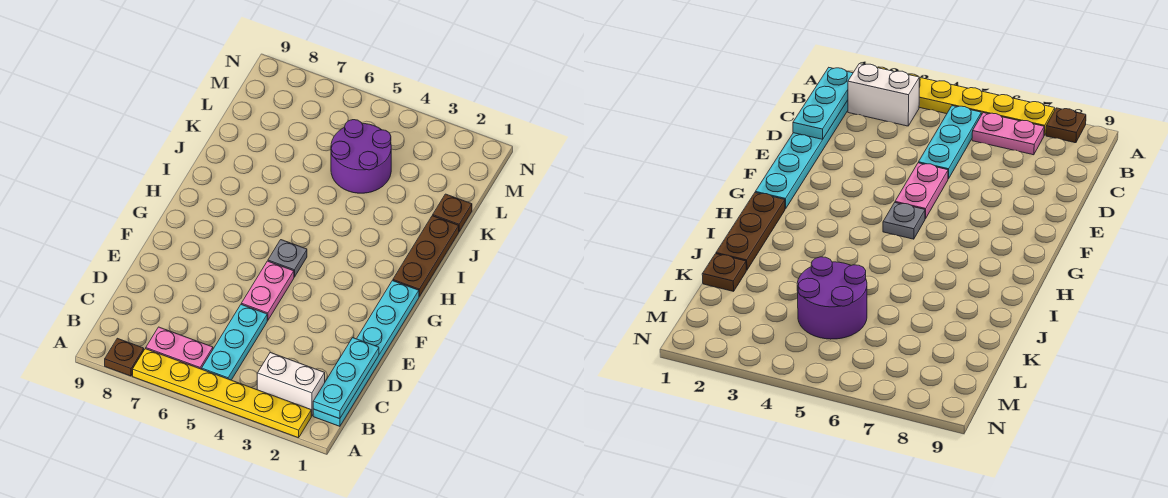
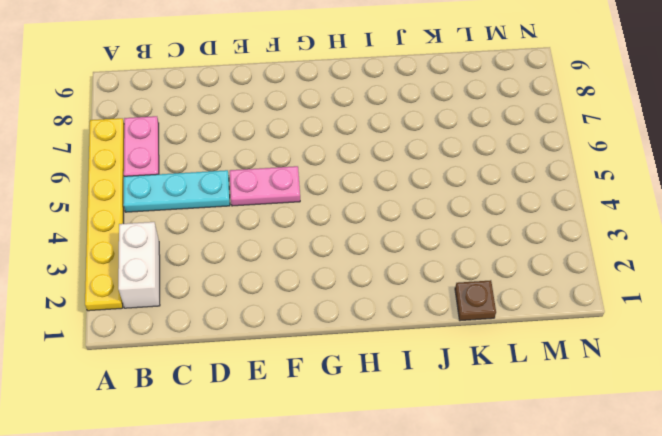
none -> brown 1x1 plate [105,338,144,376]
none -> cyan 1x6 plate [313,281,419,426]
none -> grey 1x1 plate [268,240,307,277]

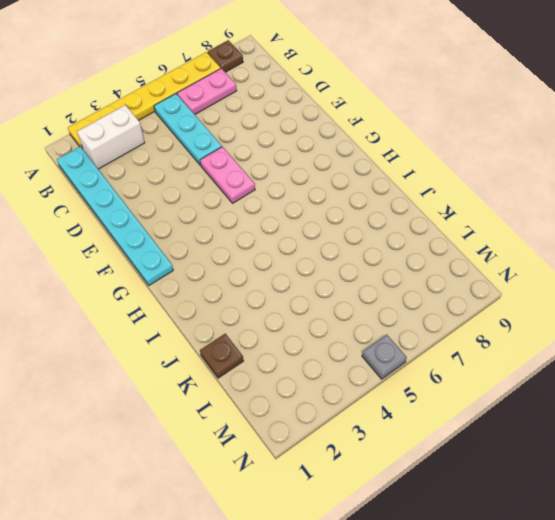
grey 1x1 plate [362,335,407,379] -> grey 1x1 plate moved to [268,240,307,277]
none -> brown 1x3 plate [393,216,459,296]
none -> purple 2x2 round brick [331,120,391,193]
none -> cyan 1x3 plate [313,338,379,419]

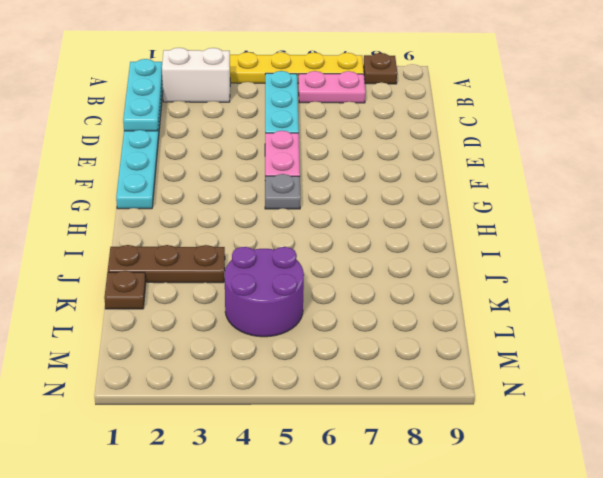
brown 1x3 plate [108,245,225,283] -> brown 1x3 plate turned to [393,216,459,296]

